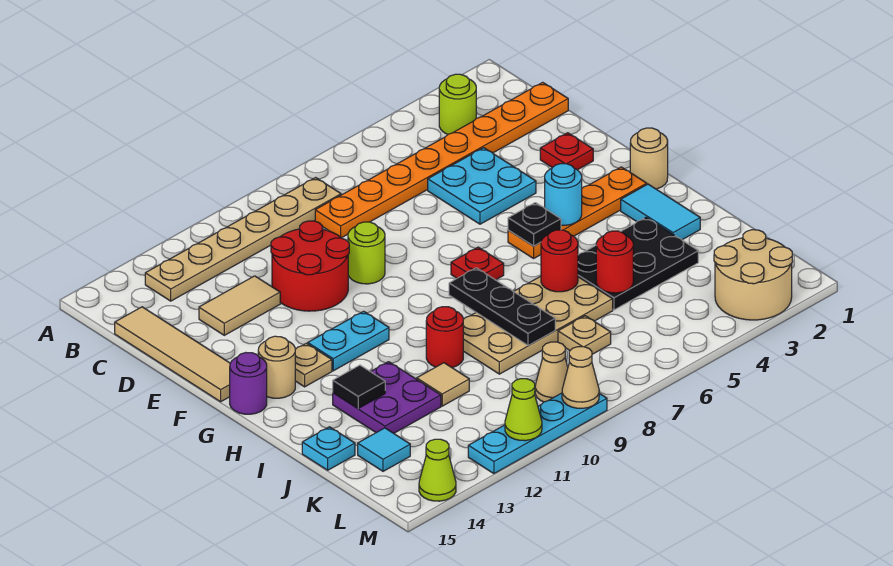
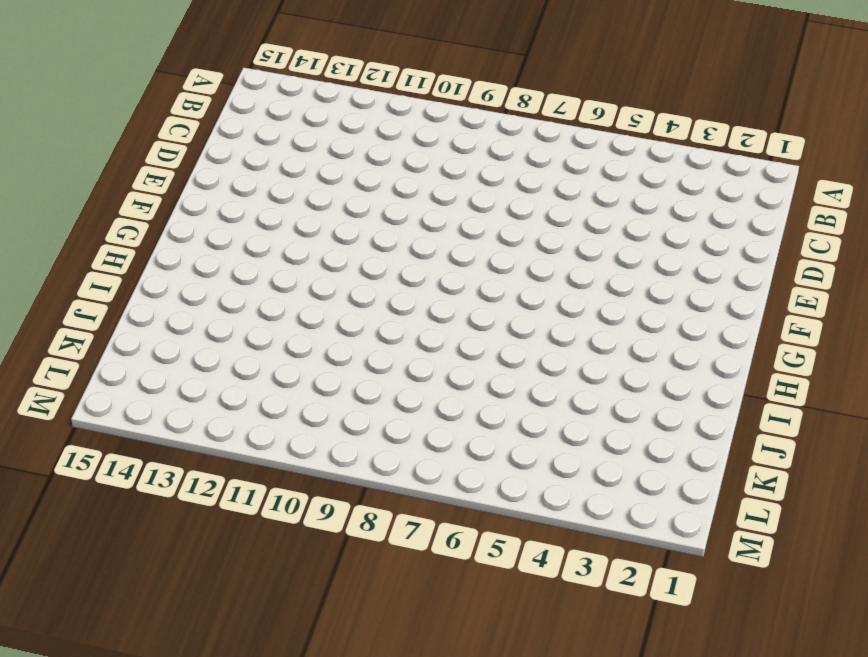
none -> lime 1x1 round brick [439,74,476,134]
none -> tan 1x6 plate [145,178,341,301]
none -> orange 1x8 plate [315,82,568,238]
none -> tan 1x4 tile [115,307,230,402]

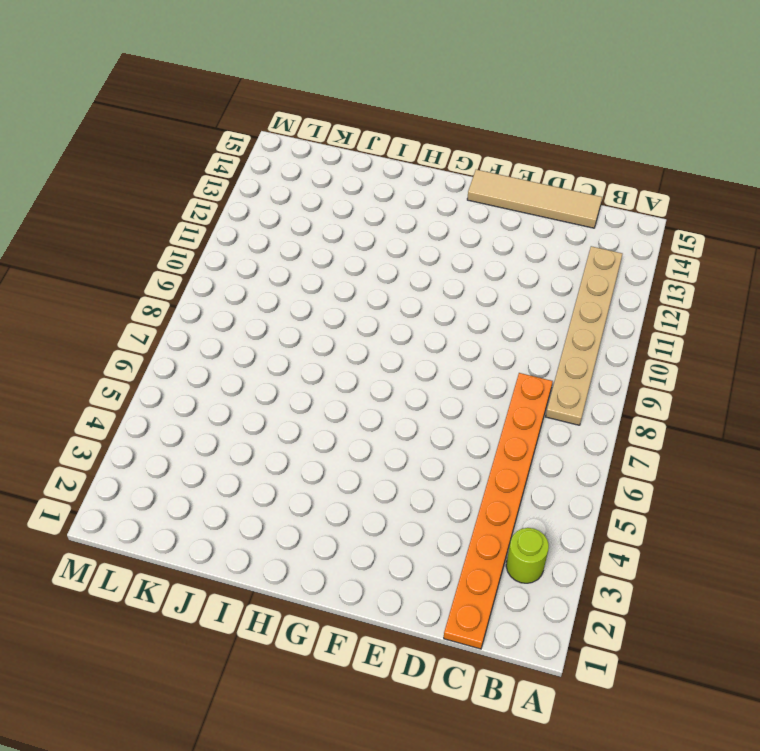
none -> cyan 2x2 plate [428,148,536,224]
none -> red 2x2 round brick [271,221,349,311]
none -> tan 1x2 tile [199,276,280,335]
none -> red 1x1 plate [540,133,593,170]

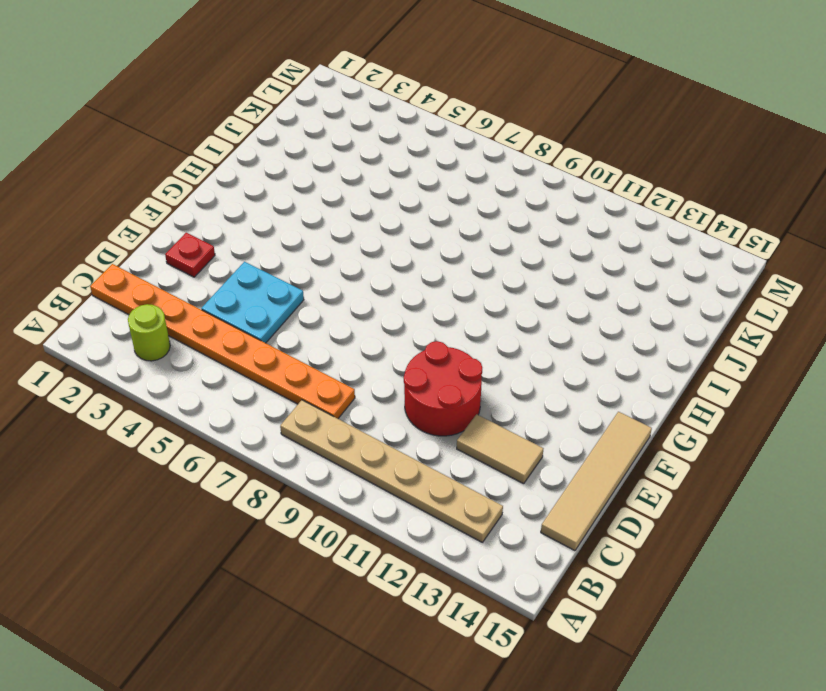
none -> lime 1x1 round brick [348,222,385,284]
none -> tan 1x1 round brick [630,128,668,189]
none -> orange 1x4 plate [508,167,647,258]
none -> red 1x1 plate [451,247,504,280]

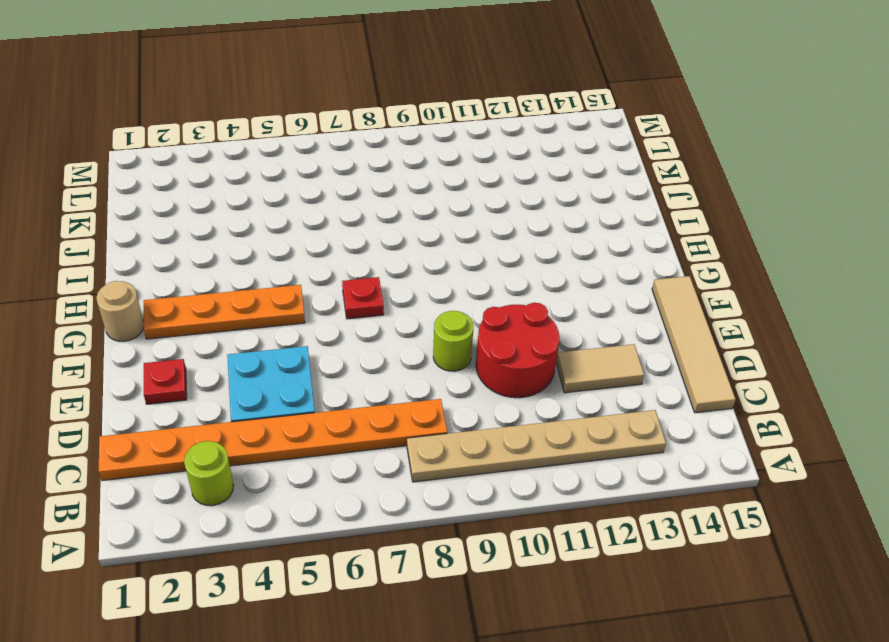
none -> cyan 1x2 plate [308,311,389,371]
none -> tan 1x1 plate [295,343,332,387]
none -> tan 1x1 round brick [258,336,295,398]
none -> purple 1x1 round brick [230,353,267,414]

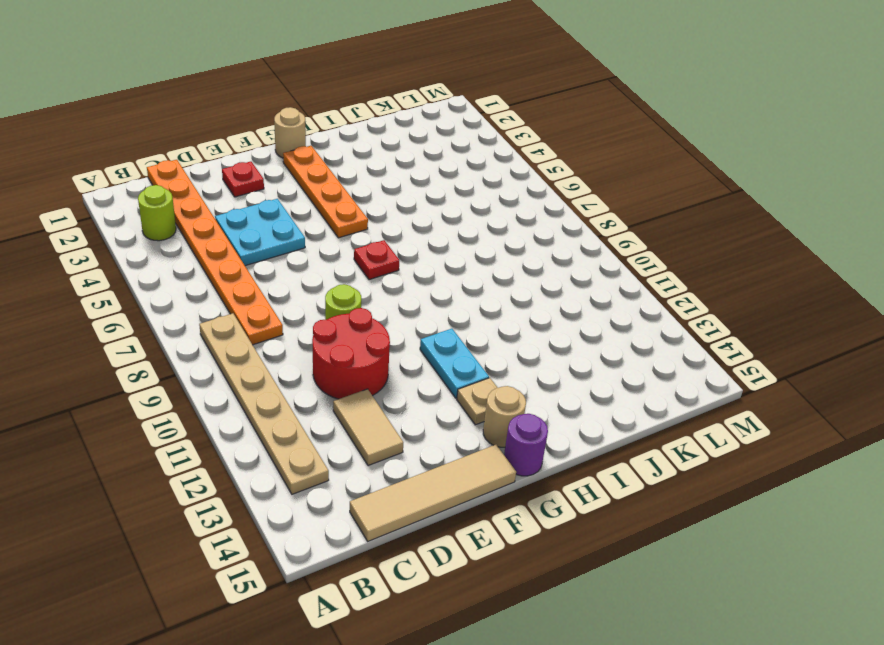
none -> cyan 1x2 tile [621,184,700,240]
none -> black 2x3 plate [578,217,698,310]
none -> tan 2x4 plate [463,276,613,374]
none -> red 1x1 round brick [426,307,463,368]

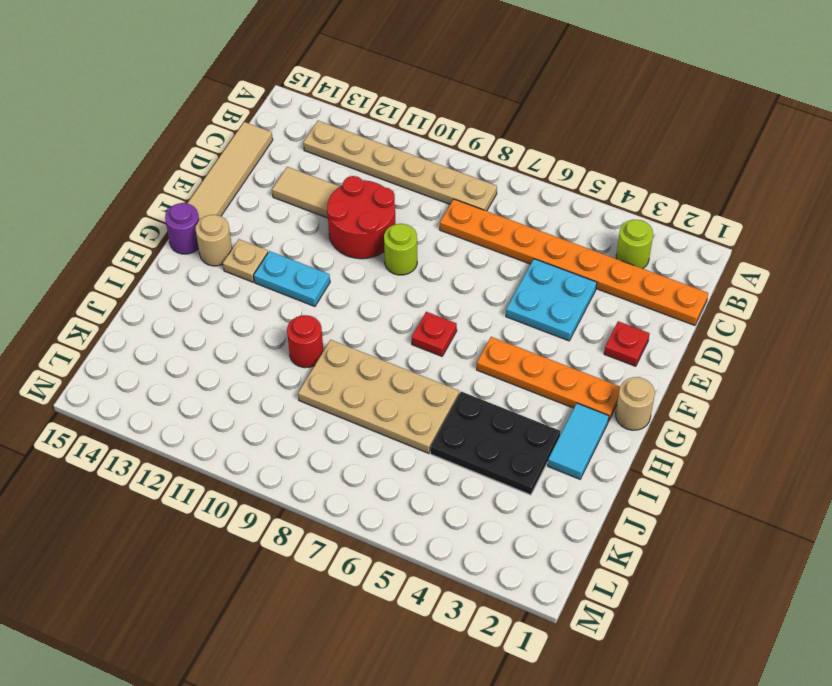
none -> purple 2x2 plate [333,362,441,433]
none -> tan 1x1 tile [417,363,469,406]
none -> cyan 1x1 plate [302,427,355,470]
none -> tan 1x1 plate [558,316,611,354]

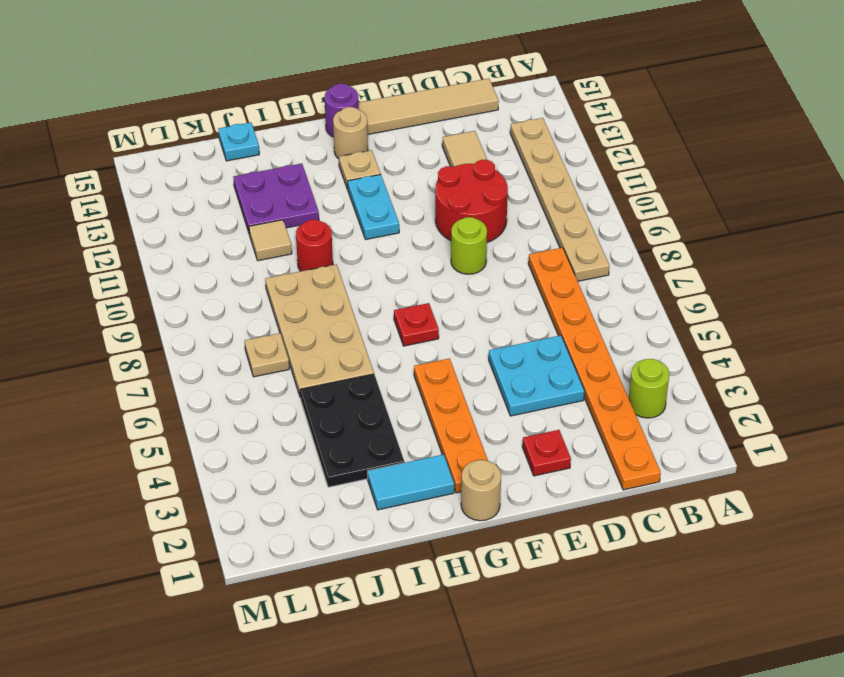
none -> cyan 1x1 tile [358,428,410,471]
none -> tan 2x2 round brick [714,230,792,320]
none -> tan 1x1 cone [535,342,568,402]
none -> cyan 1x4 plate [468,393,607,474]

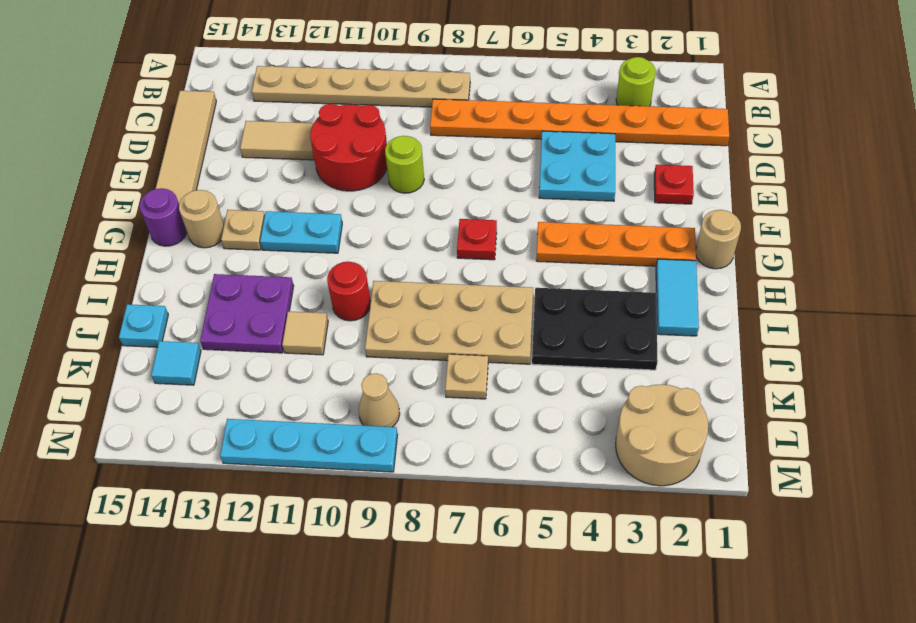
none -> lime 1x1 cone [419,439,456,501]
none -> cyan 1x1 round brick [545,164,582,225]
none -> black 1x1 plate [508,203,561,246]
none -> black 1x3 plate [449,268,555,345]

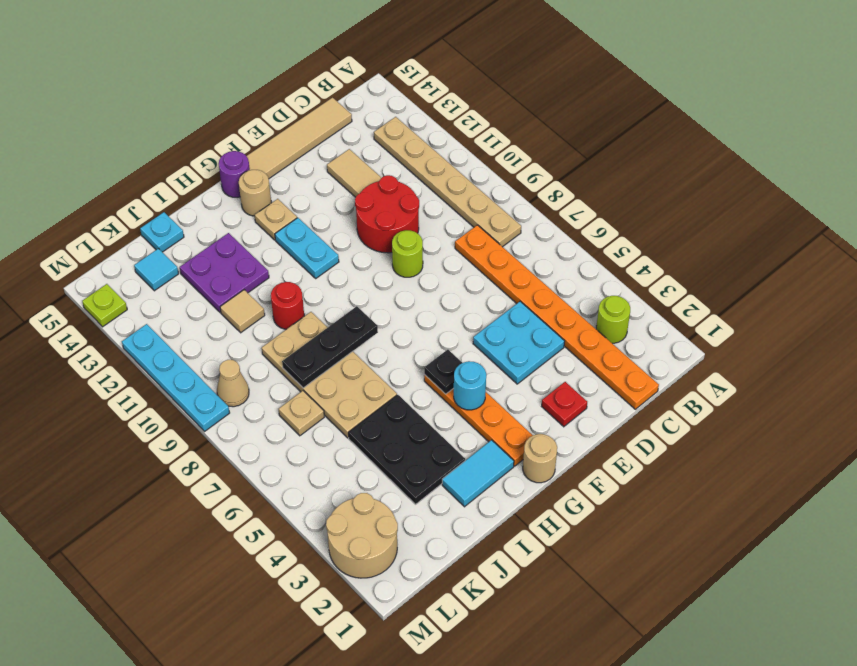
lime 1x1 plate [82,284,127,327] -> lime 1x1 cone [419,439,456,501]
none -> red 1x1 plate [451,247,504,280]
none -> red 1x1 round brick [541,230,578,292]
none -> black 1x1 tile [333,365,385,408]
none -> red 1x1 round brick [596,231,633,293]

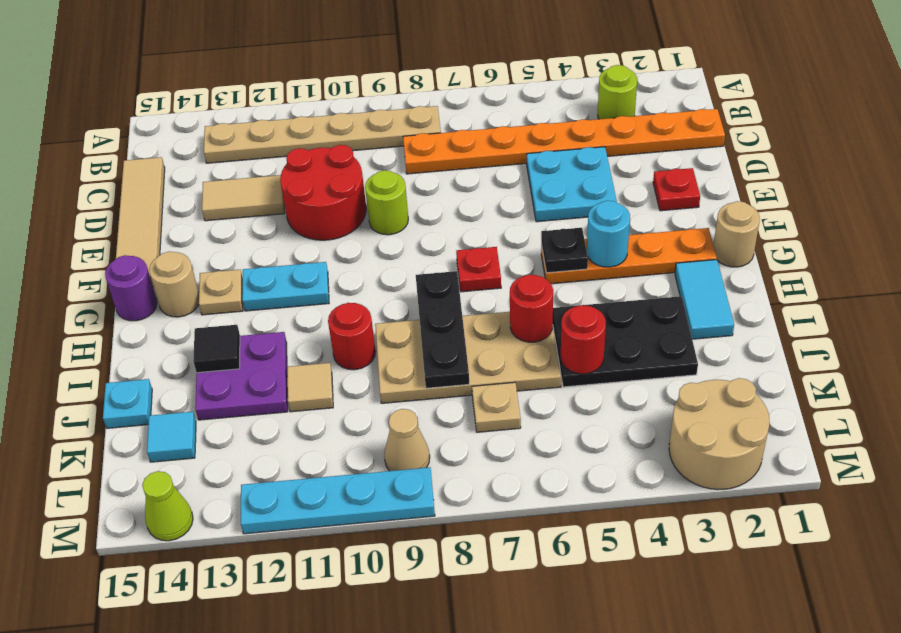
none -> tan 1x1 cone [562,347,599,408]
none -> lime 1x1 cone [505,379,542,441]

